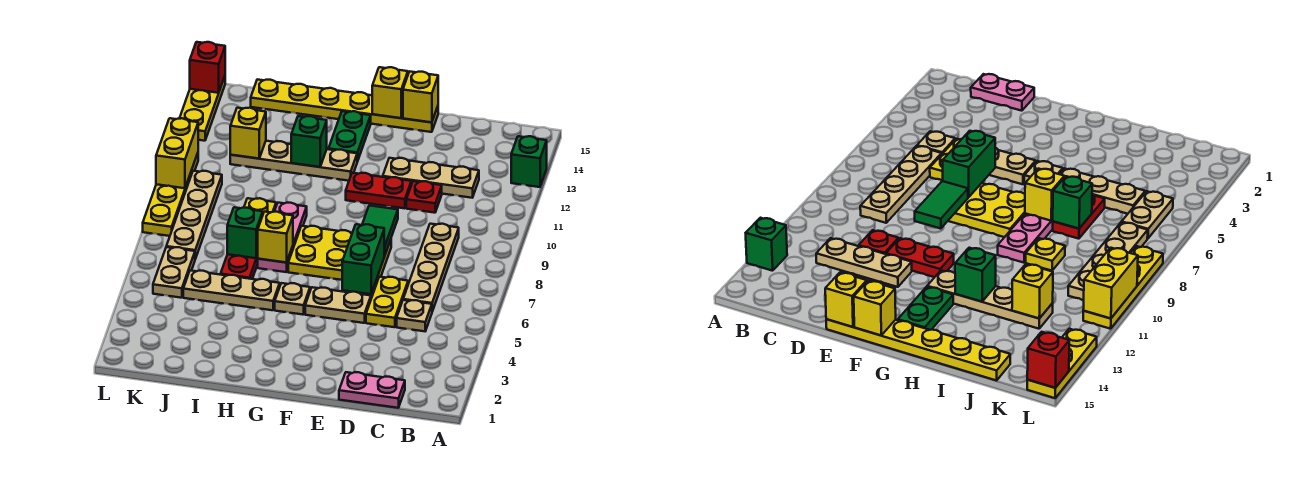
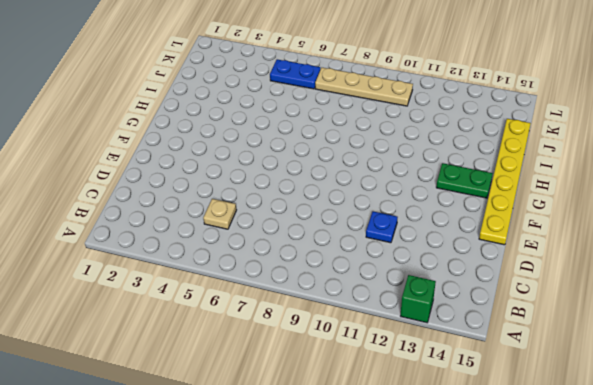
blue 1x1 plate [366,211,398,243] -> red 1x1 plate [406,181,442,213]
blue 1x2 plate [270,59,320,89] -> tan 1x2 plate [153,247,195,298]
none -> pink 1x2 plate [339,372,405,408]
none -> tan 1x4 plate [403,224,459,311]
none -> tan 1x3 plate [383,158,479,198]
none -> yellow 1x2 plate [366,277,408,327]

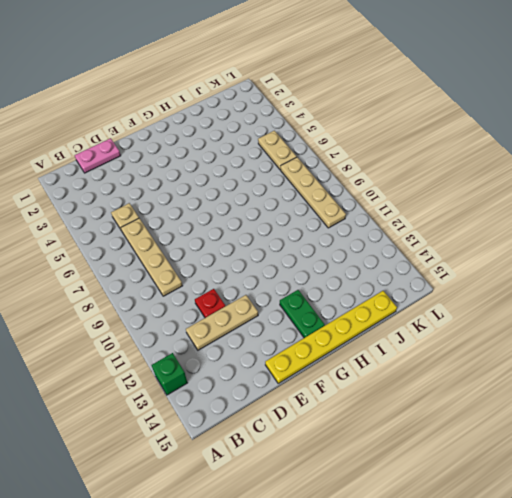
none -> yellow 1x2 plate [366,277,408,327]
none -> tan 1x2 plate [305,287,371,323]
none -> yellow 2x3 plate [288,226,391,285]
none -> red 1x2 plate [346,173,411,208]

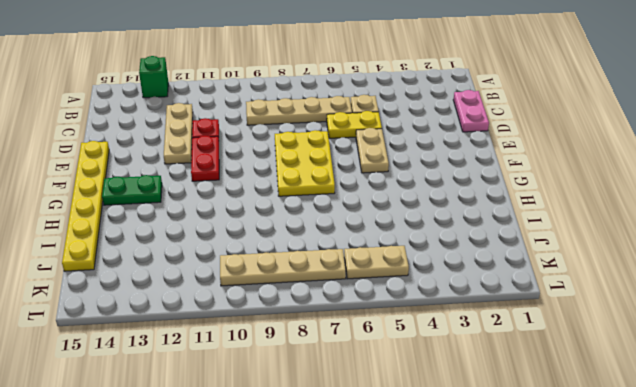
none -> tan 1x1 plate [275,283,310,315]
none -> tan 1x4 plate [230,141,357,181]
none -> tan 1x3 plate [183,271,280,310]
none -> pink 1x3 plate [258,203,307,272]

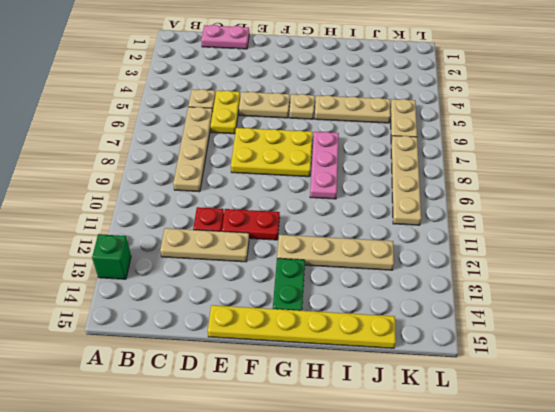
none -> red 1x2 plate [221,254,258,279]
none -> yellow 1x1 plate [244,198,276,213]
none -> yellow 1x4 plate [143,153,198,236]
none -> yellow 1x3 plate [179,77,225,141]

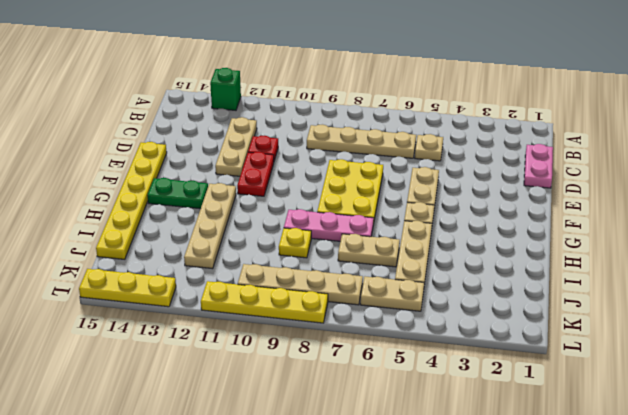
tan 1x2 plate [338,234,400,267] -> red 1x2 plate [221,254,258,279]
none -> yellow 1x2 plate [366,277,408,327]
none -> green 1x2 brick [342,224,384,294]
none -> green 1x2 tile [362,205,398,256]
none -> yellow 1x1 brick [403,71,438,122]

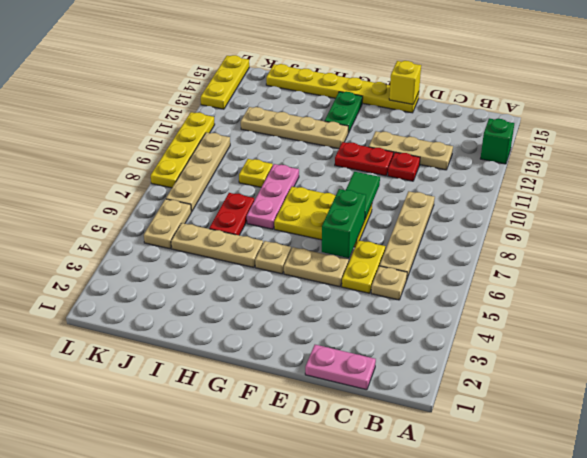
none -> yellow 1x1 brick [372,67,408,118]
none -> yellow 1x1 brick [258,212,293,263]
none -> green 1x1 brick [291,116,327,167]
none -> green 1x1 brick [227,207,263,258]

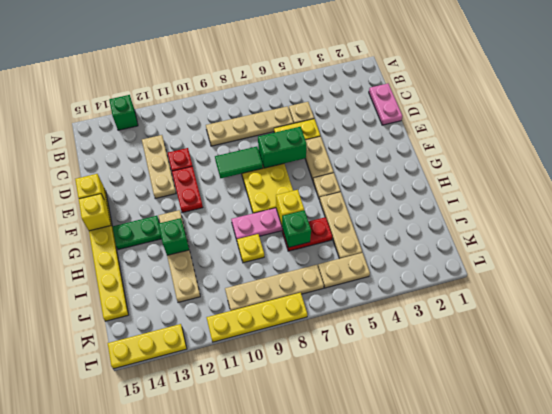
none -> yellow 1x1 brick [230,108,266,159]
none -> yellow 1x2 brick [156,118,198,188]
none -> red 1x1 brick [190,42,225,93]

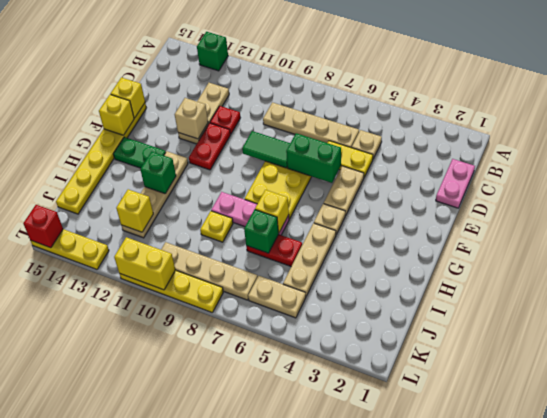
tan 1x1 brick [175,98,208,139] -> none

